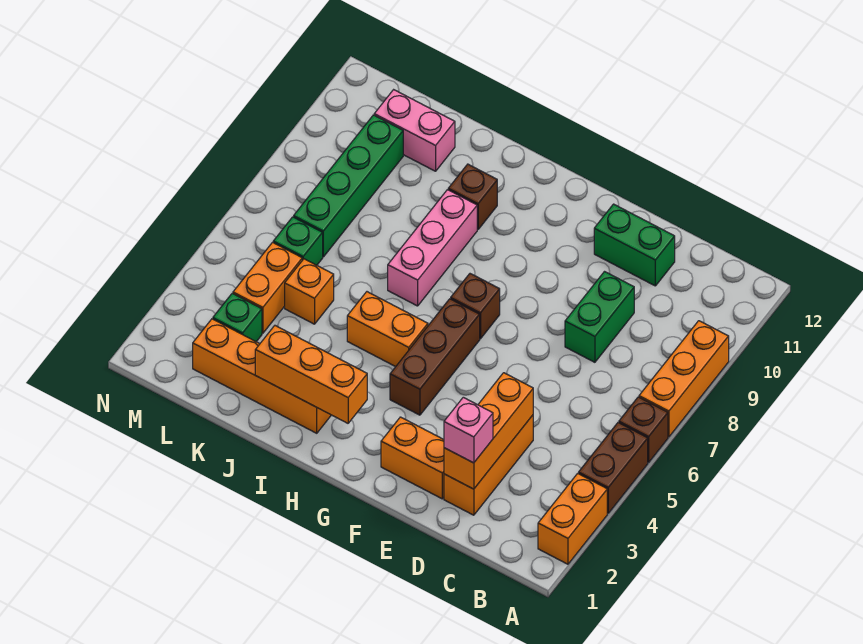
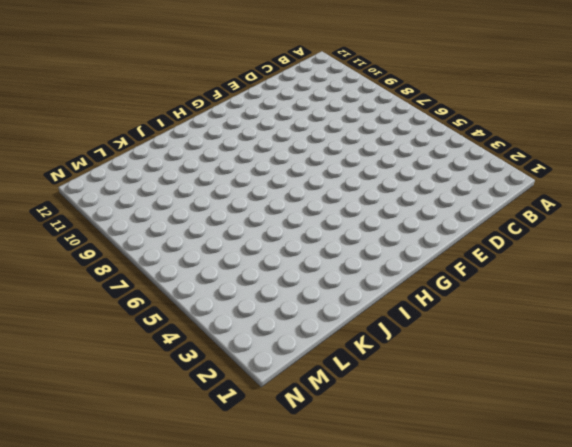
none -> orange 1x2 brick [538,473,607,564]
none -> brown 1x2 brick [579,423,648,513]
none -> brown 1x1 brick [619,397,668,462]

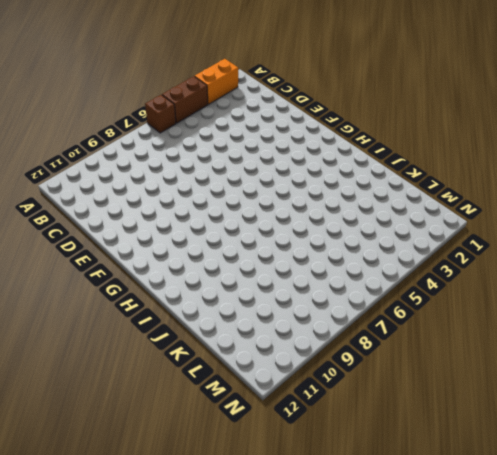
none -> orange 1x3 brick [639,321,729,437]
none -> orange 1x3 brick [444,415,533,515]
none -> green 1x2 brick [565,272,634,362]

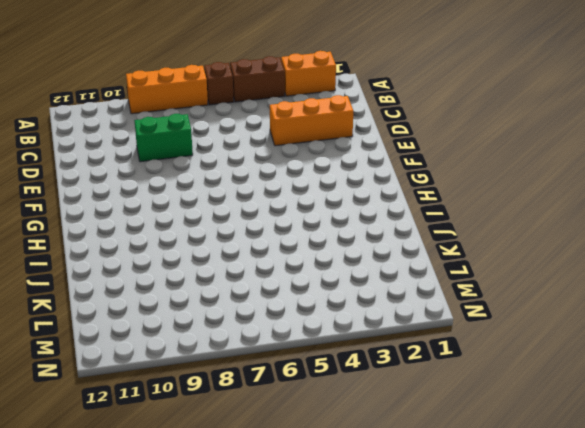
none -> green 1x2 brick [594,204,675,286]
none -> orange 1x2 brick [381,417,444,499]
none -> brown 1x3 brick [390,299,480,415]

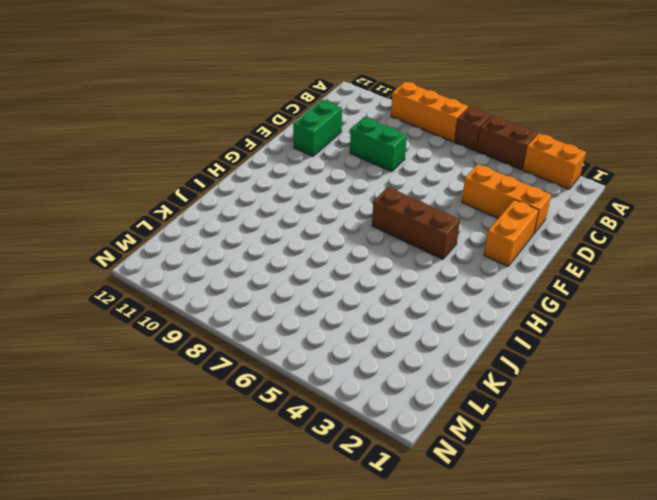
none -> brown 1x1 brick [451,274,500,339]
none -> orange 1x2 brick [347,292,428,367]
none -> orange 1x4 brick [193,319,331,433]

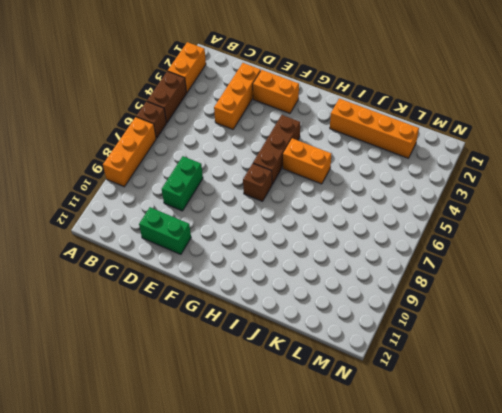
none -> pink 1x3 brick [388,190,477,306]
none -> brown 1x1 brick [448,164,497,229]
none -> orange 1x1 brick [285,259,334,324]

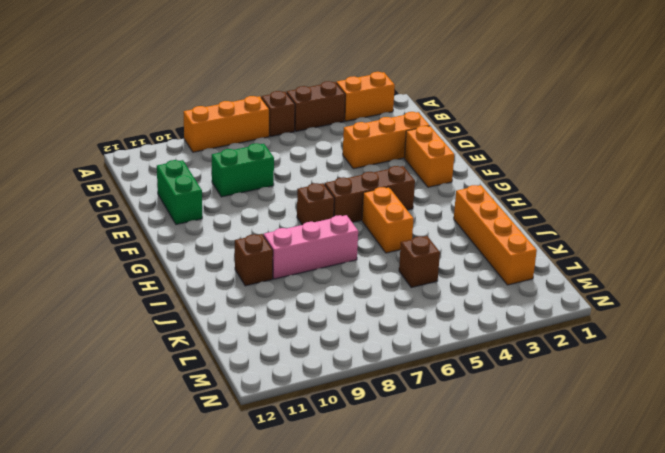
brown 1x1 brick [399,236,440,288] -> orange 1x1 brick [285,259,334,324]
none -> pink 1x2 brick [374,90,455,171]
none -> green 1x1 brick [213,293,262,342]
none -> orange 1x2 brick [233,242,302,333]

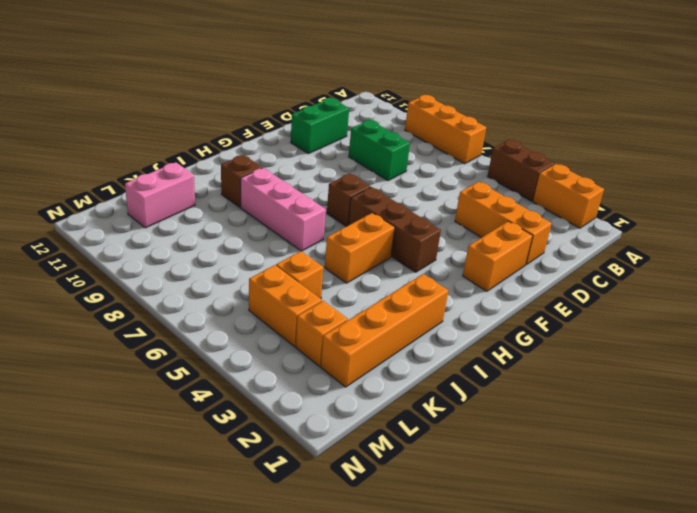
orange 1x1 brick [296,301,348,366] -> green 1x1 brick [213,293,262,342]
none -> brown 1x1 brick [619,397,668,462]
none -> green 1x1 brick [273,217,323,265]
none -> green 1x4 brick [294,115,403,257]

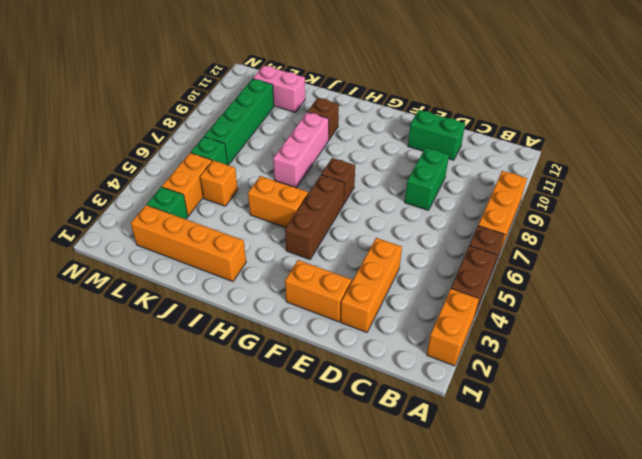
none -> orange 1x3 brick [444,373,533,489]
none -> orange 1x3 brick [255,326,367,423]
none -> pink 1x1 brick [444,397,493,463]

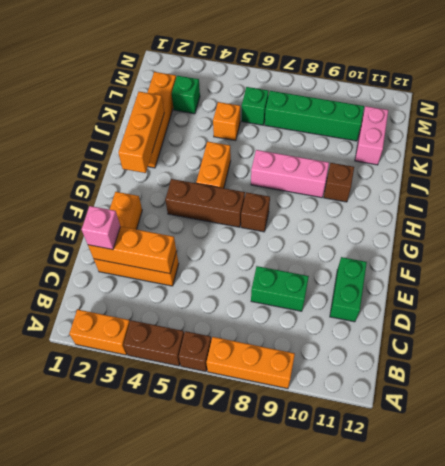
none -> orange 1x2 brick [233,242,302,333]

